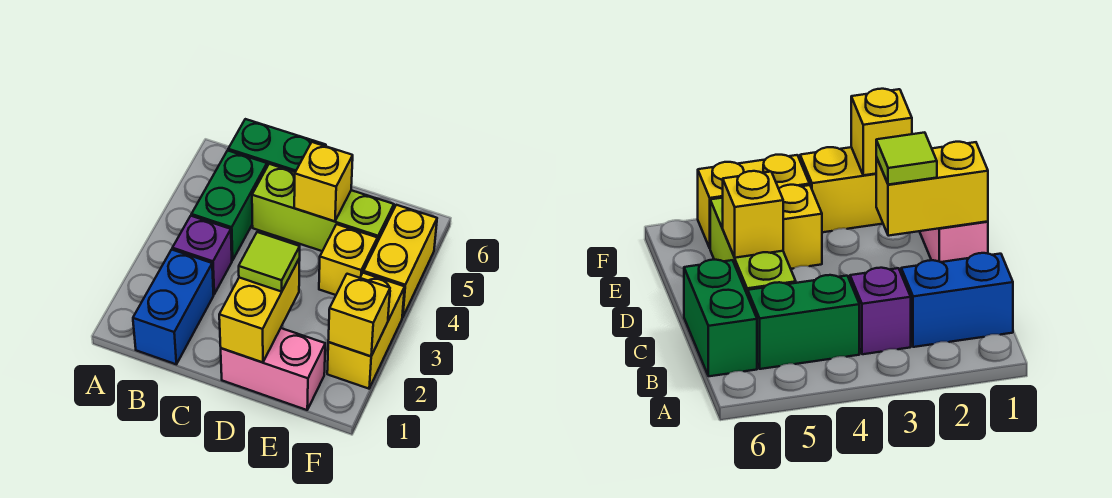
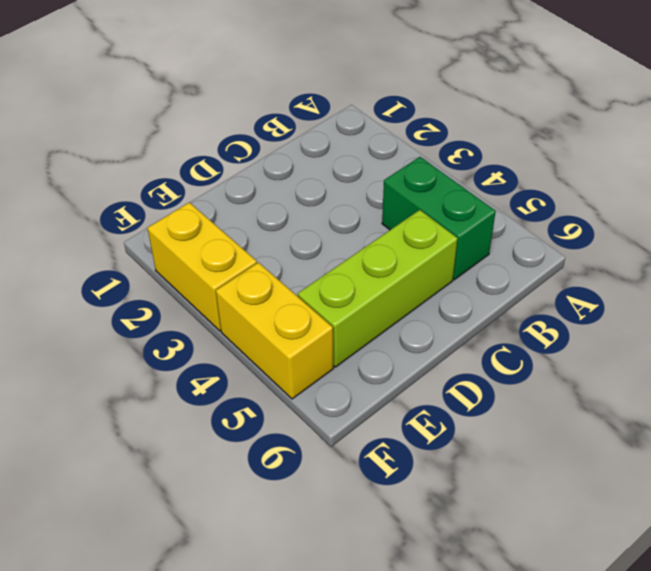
none -> blue 1x2 brick [133,250,214,364]
none -> purple 1x1 brick [172,216,232,294]
none -> green 1x2 brick [228,119,326,172]

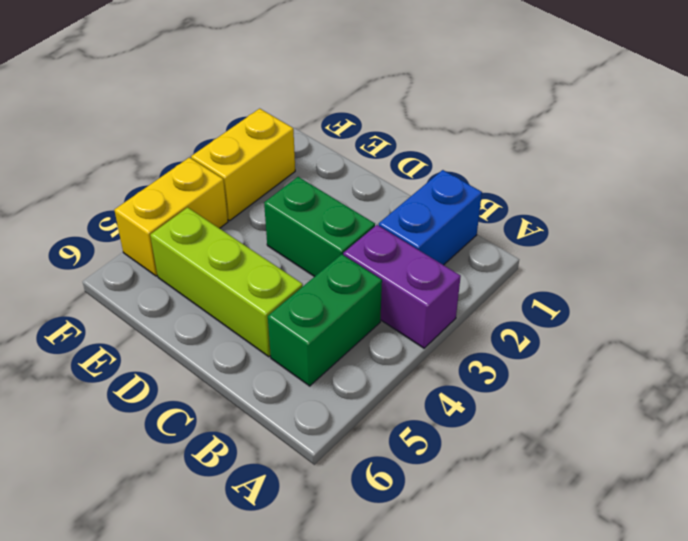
purple 1x2 brick [343,225,461,348] -> purple 1x1 brick [172,216,232,294]
green 1x2 brick [264,177,375,277] -> green 1x2 brick moved to [228,119,326,172]
none -> pink 1x2 brick [221,328,325,410]
none -> yellow 1x1 brick [319,224,377,295]
none -> yellow 1x2 brick [219,258,300,363]

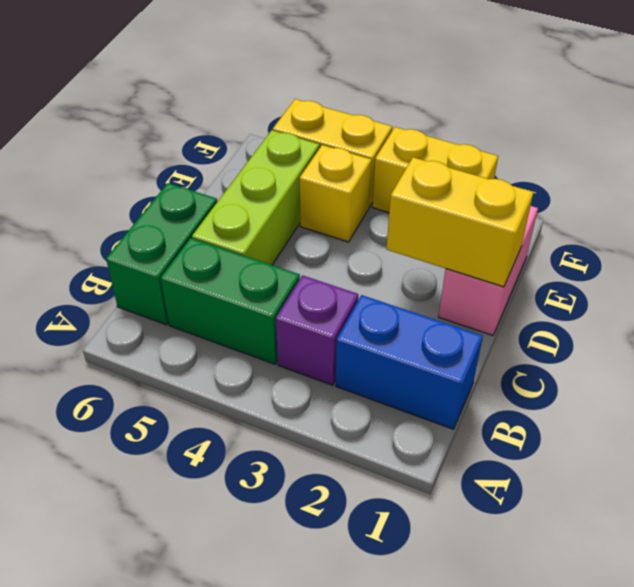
none -> yellow 1x1 brick [294,142,353,221]
none -> yellow 1x1 brick [328,274,390,356]
none -> lime 1x1 tile [239,232,300,292]

